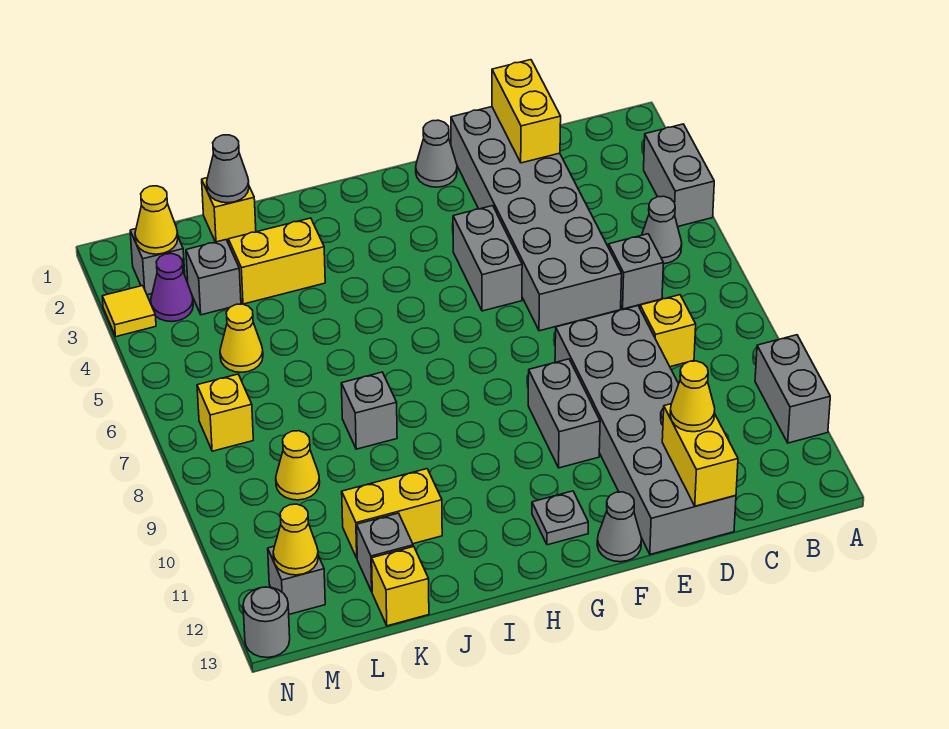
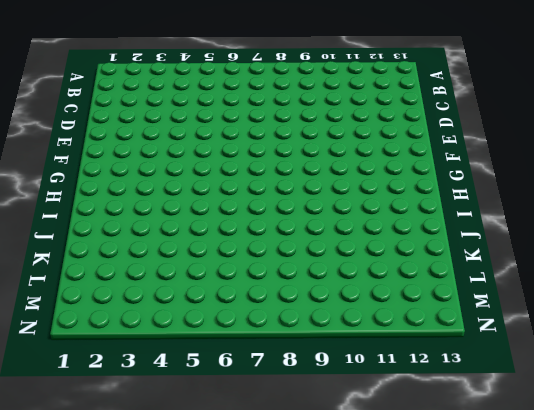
none -> grey 1x2 brick [644,124,714,226]
none -> grey 1x2 brick [755,335,830,443]
none -> grey 1x1 cone [642,196,682,264]
none -> grey 1x1 brick [609,234,663,309]

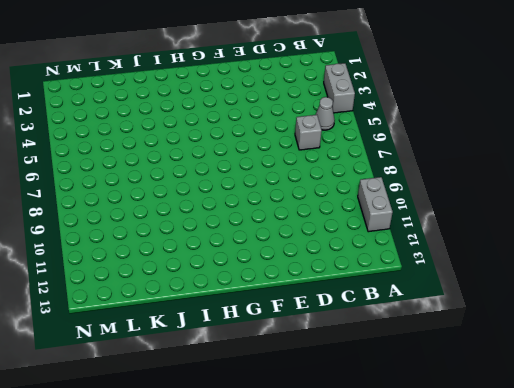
none -> yellow 1x1 brick [640,295,696,367]
none -> grey 2x6 brick [451,107,622,331]
none -> grey 2x6 brick [555,306,736,554]
none -> grey 1x1 cone [416,120,457,187]

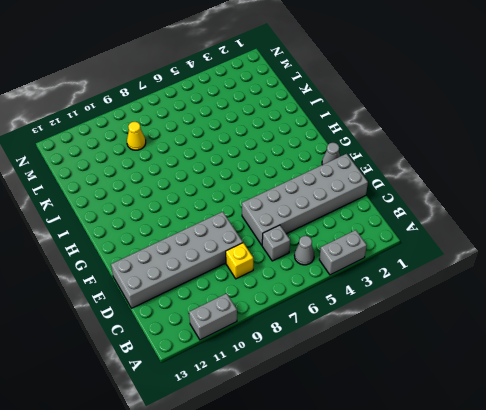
none -> grey 1x2 brick [453,206,522,311]
none -> grey 1x2 brick [528,359,600,468]
none -> grey 1x1 cone [597,492,642,562]
none -> grey 1x1 plate [532,491,588,545]

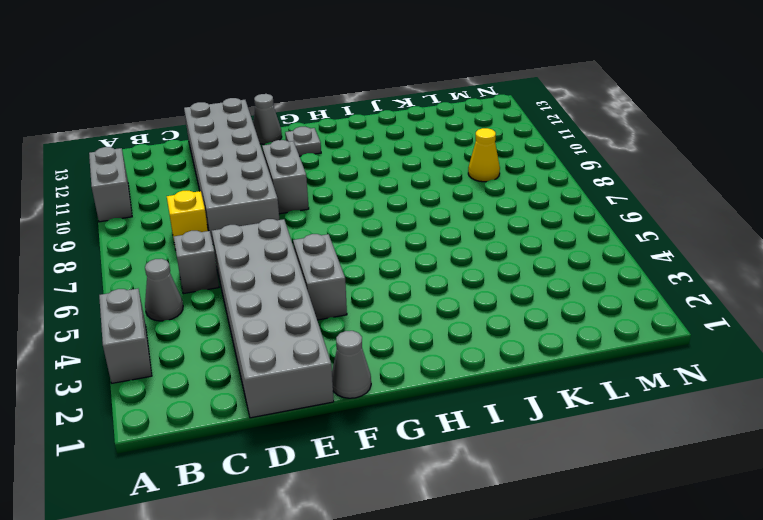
none -> yellow 1x2 brick [228,218,325,304]
none -> grey 1x1 brick [341,372,397,449]
none -> yellow 1x2 brick [342,469,442,558]
none -> yellow 1x1 brick [202,178,256,242]

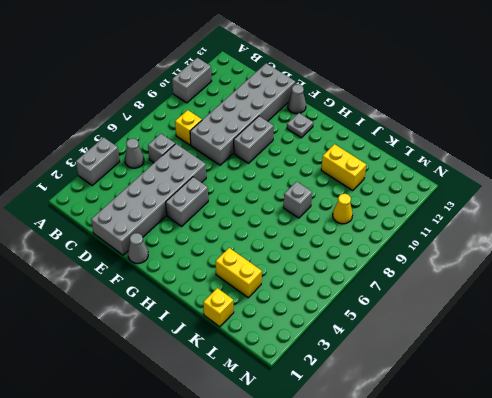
none -> grey 1x1 brick [357,513,413,591]
none -> yellow 1x1 brick [372,546,429,626]
none -> grey 1x1 brick [186,240,241,315]
none -> yellow 1x1 cone [220,304,263,372]

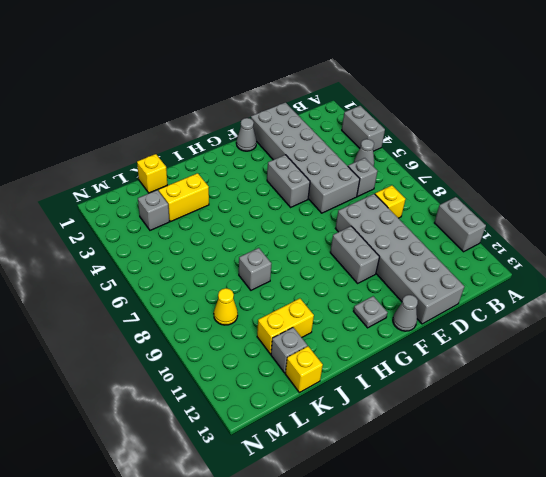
none -> yellow 1x1 cone [220,304,263,372]
none -> grey 1x1 brick [130,229,185,295]
none -> purple 1x1 cone [151,254,193,322]
none -> yellow 1x1 brick [197,374,253,451]

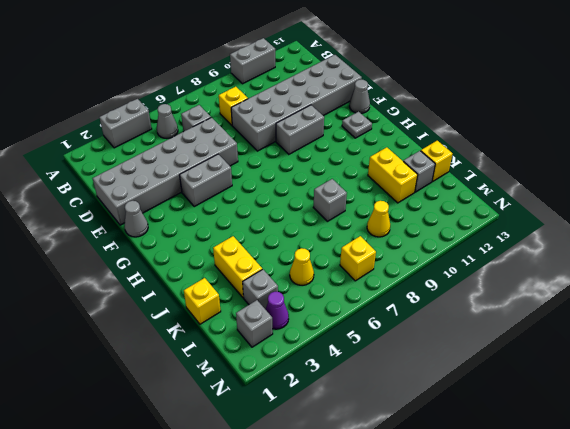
none -> grey 1x1 brick [268,546,325,614]
none -> yellow 1x1 tile [102,286,156,337]
none -> grey 1x1 round brick [243,587,290,658]
none -> yellow 1x2 brick [492,60,561,163]

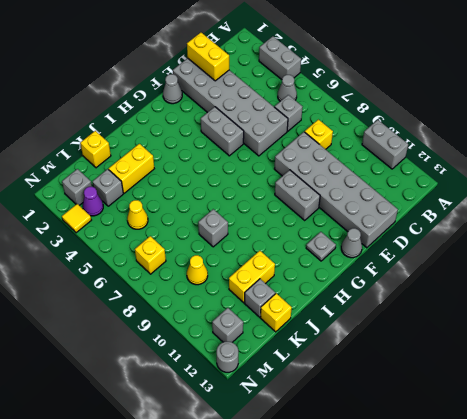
none -> yellow 1x2 brick [662,404,738,506]
none -> grey 1x1 cone [207,135,249,203]
none -> yellow 1x1 cone [135,186,178,254]
none -> yellow 1x1 cone [273,504,318,575]

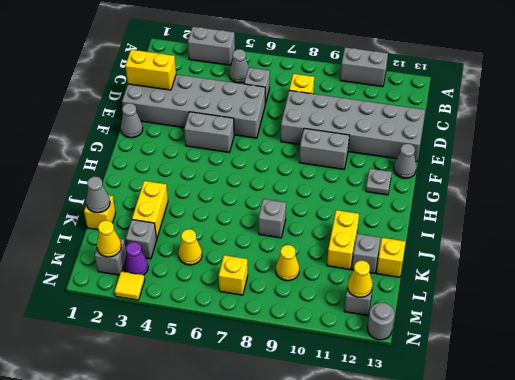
none -> yellow 1x2 brick [662,404,738,506]
none -> yellow 1x1 cone [670,361,715,432]

